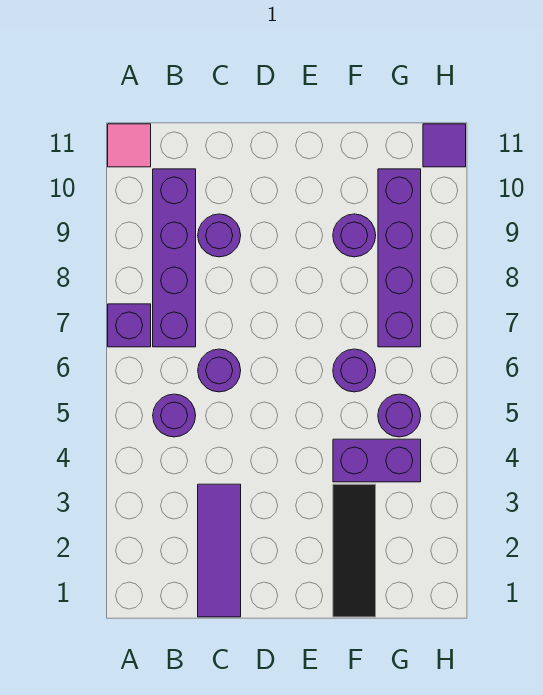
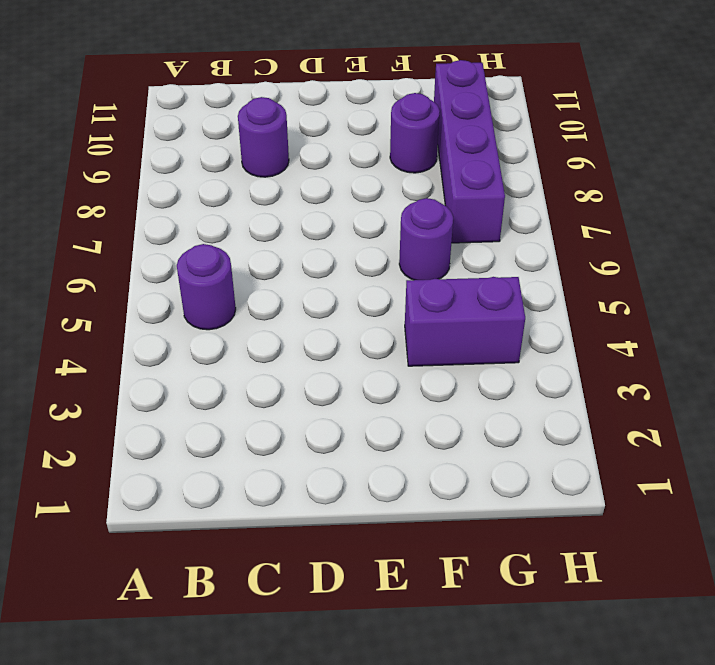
none -> purple 1x1 brick [108,304,151,347]
none -> pink 1x1 tile [108,124,151,167]
none -> purple 1x4 brick [153,169,196,347]

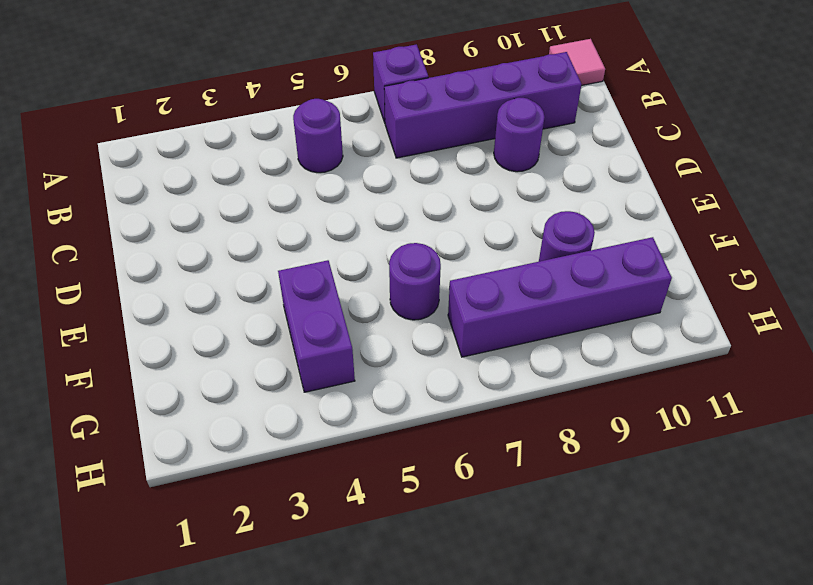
none -> purple 1x3 tile [198,484,241,617]
none -> purple 1x1 round brick [198,349,241,392]
none -> black 1x3 tile [333,484,376,617]

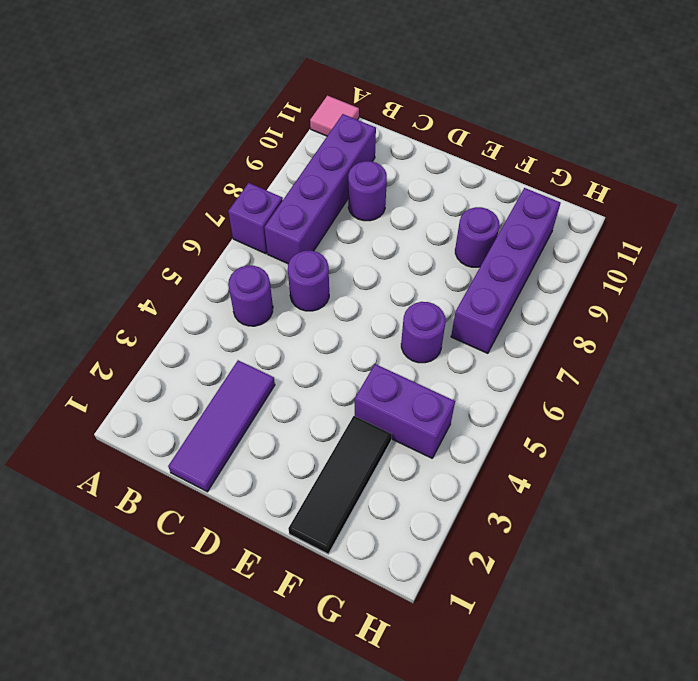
none -> purple 1x1 round brick [378,394,421,437]
none -> purple 1x1 tile [423,124,466,167]

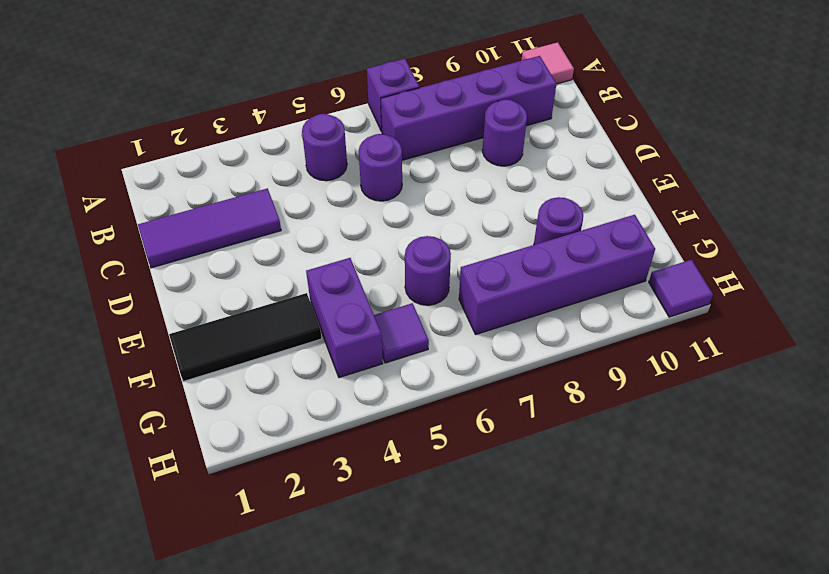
purple 1x1 tile [374,303,429,363] -> purple 1x1 round brick [378,394,421,437]

